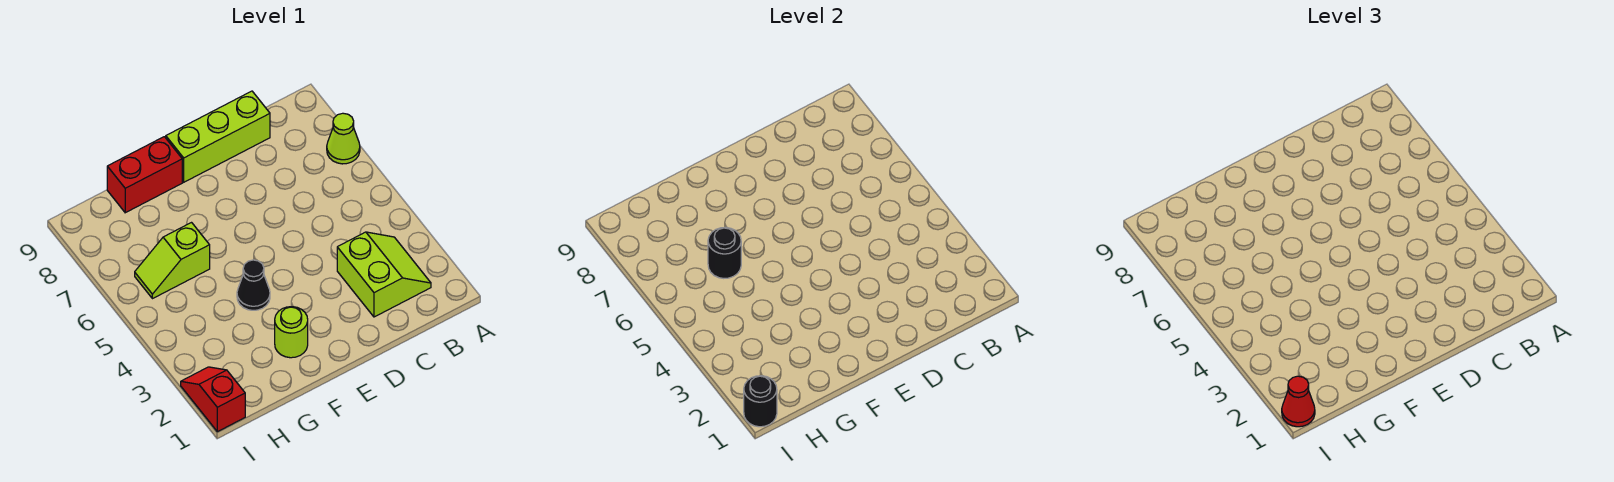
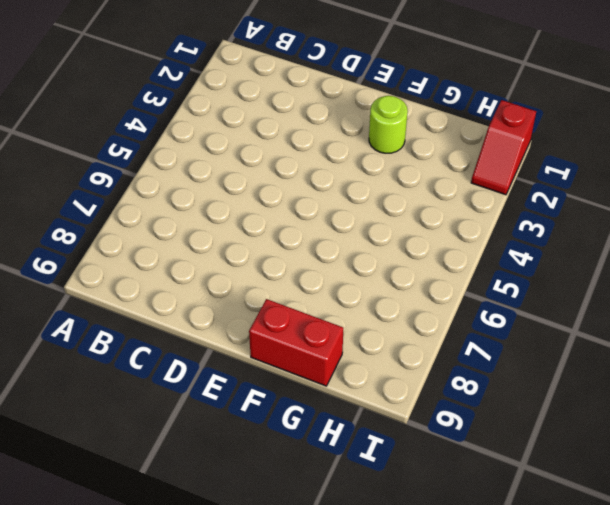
none -> lime 1x1 cone [327,113,360,164]
none -> lime 2x2 slope [337,232,431,317]

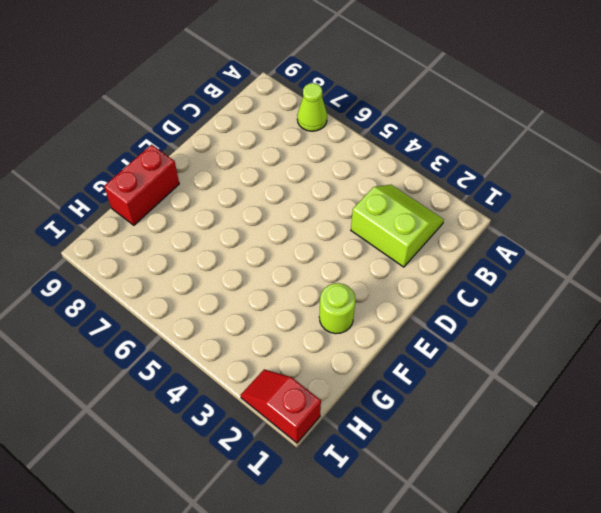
none -> lime 1x3 brick [166,91,270,182]
none -> black 1x1 cone [237,260,270,310]

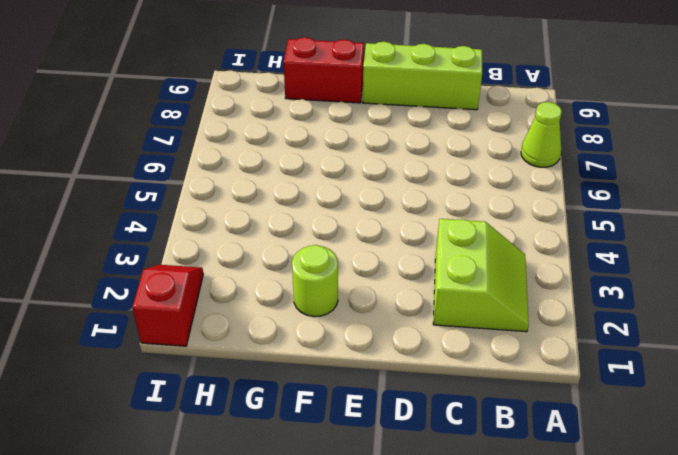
none -> black 1x1 cone [237,260,270,310]
none -> lime 1x2 slope [135,223,210,299]

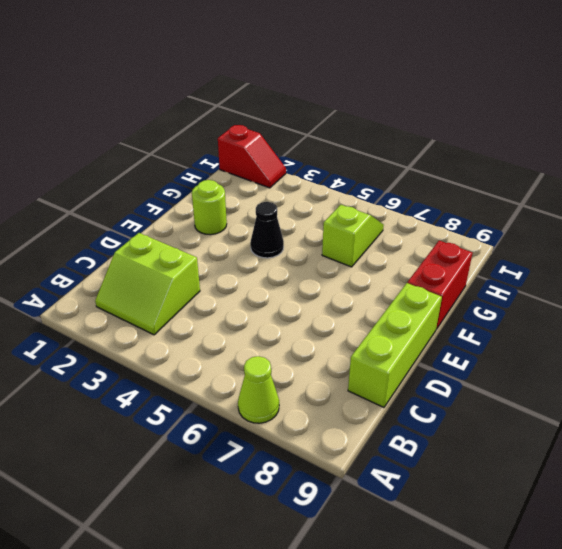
none -> black 1x1 round brick [708,227,741,278]
none -> black 1x1 round brick [744,376,777,427]

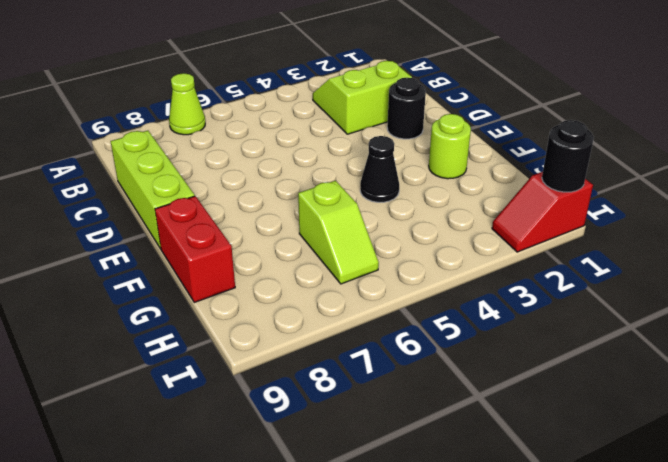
black 1x1 round brick [387,77,426,139] -> black 1x1 round brick moved to [708,227,741,278]
none -> red 1x1 cone [1282,376,1315,427]

